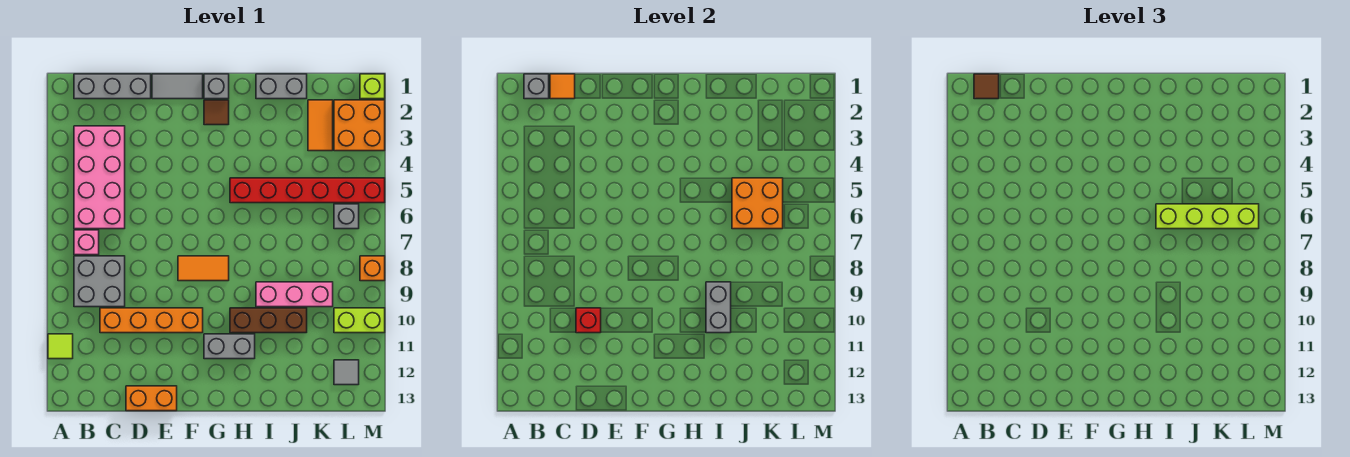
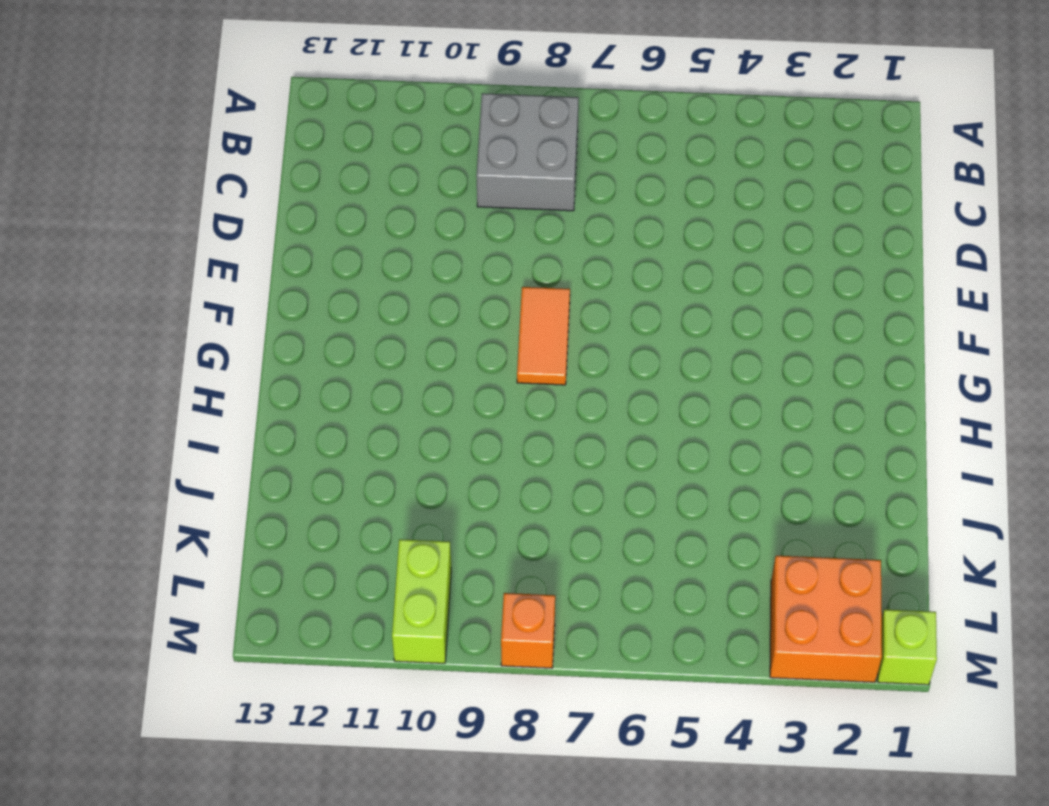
none -> lime 1x1 tile [48,334,73,359]
none -> grey 1x3 brick [74,74,151,99]
none -> pink 2x4 brick [74,126,125,229]
none -> pink 1x1 brick [74,230,99,255]

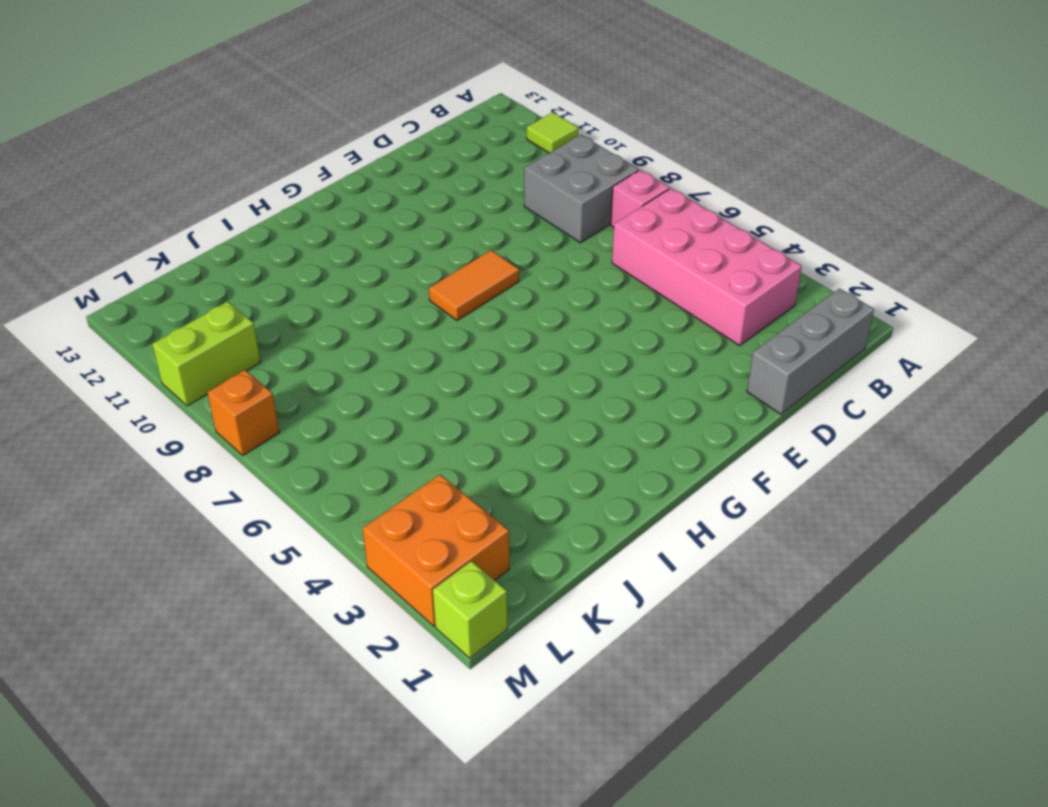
none -> orange 1x4 brick [100,308,203,333]
none -> orange 1x2 brick [126,386,177,411]
none -> grey 1x2 tile [152,74,203,99]
none -> grey 1x1 brick [204,74,229,99]

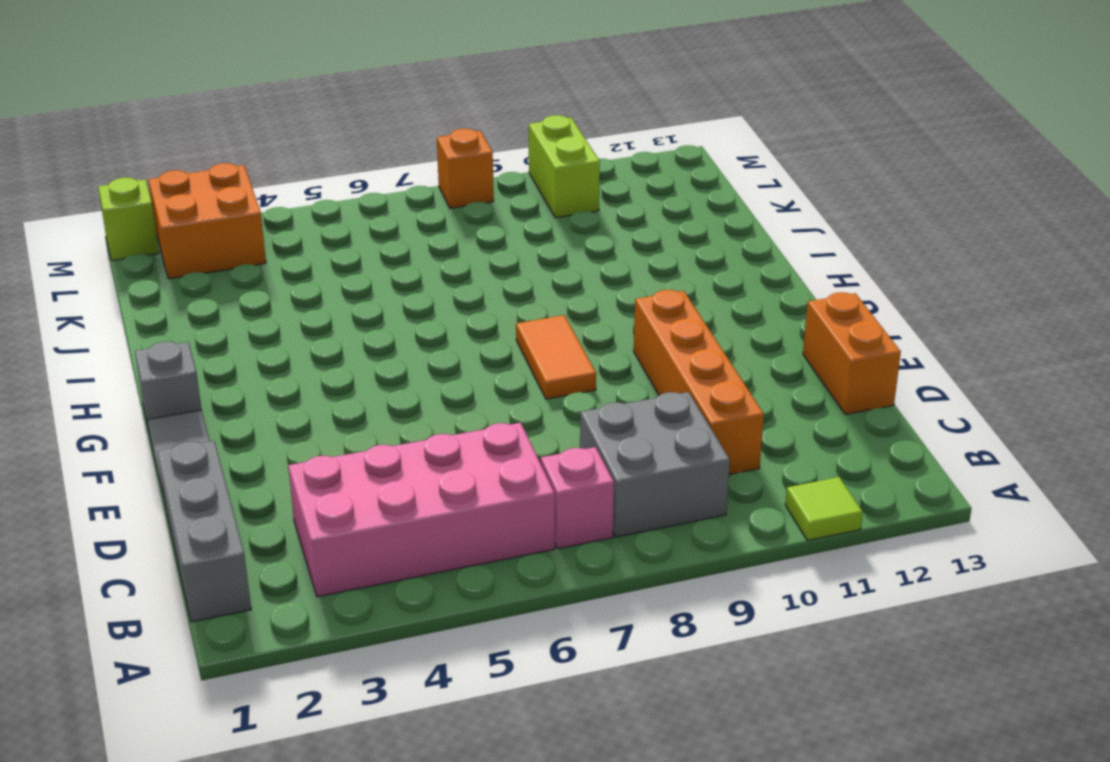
none -> brown 1x1 tile [204,100,229,125]
none -> grey 1x2 brick [204,334,255,359]
none -> red 1x6 brick [230,178,385,203]
none -> brown 1x3 brick [230,308,307,333]

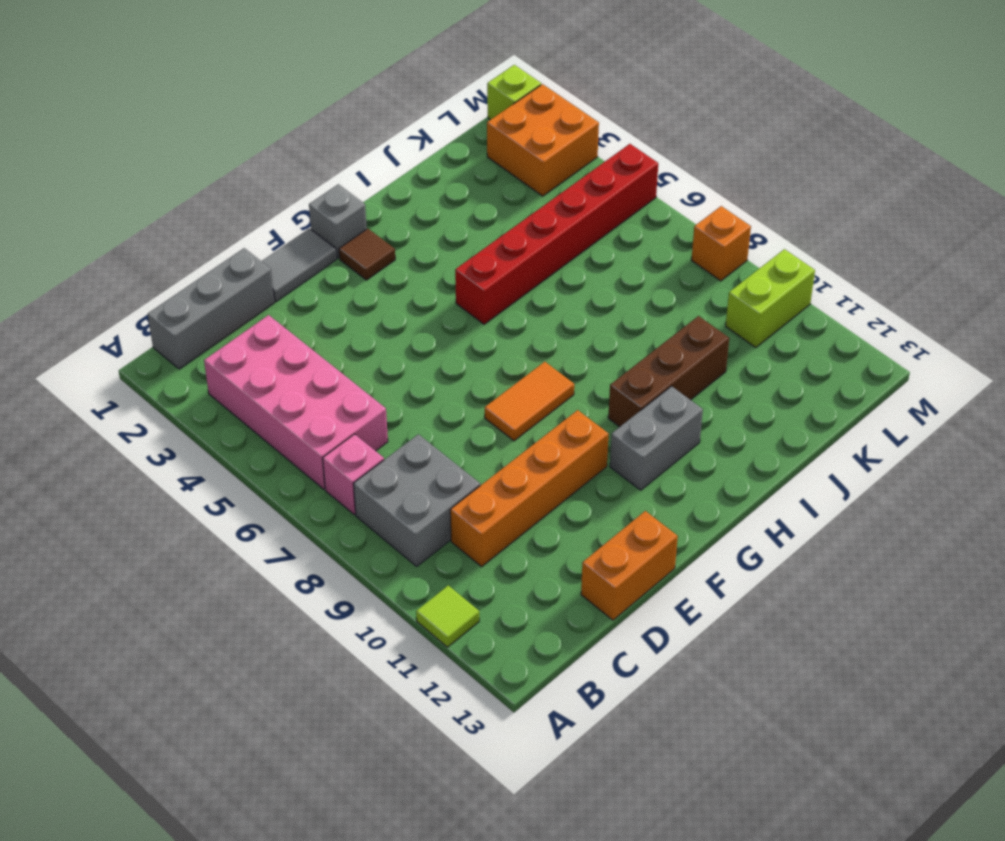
none -> grey 1x2 brick [256,74,307,99]
none -> pink 1x3 brick [256,282,333,307]
none -> orange 1x2 tile [308,100,333,151]
none -> grey 1x1 brick [334,204,359,229]

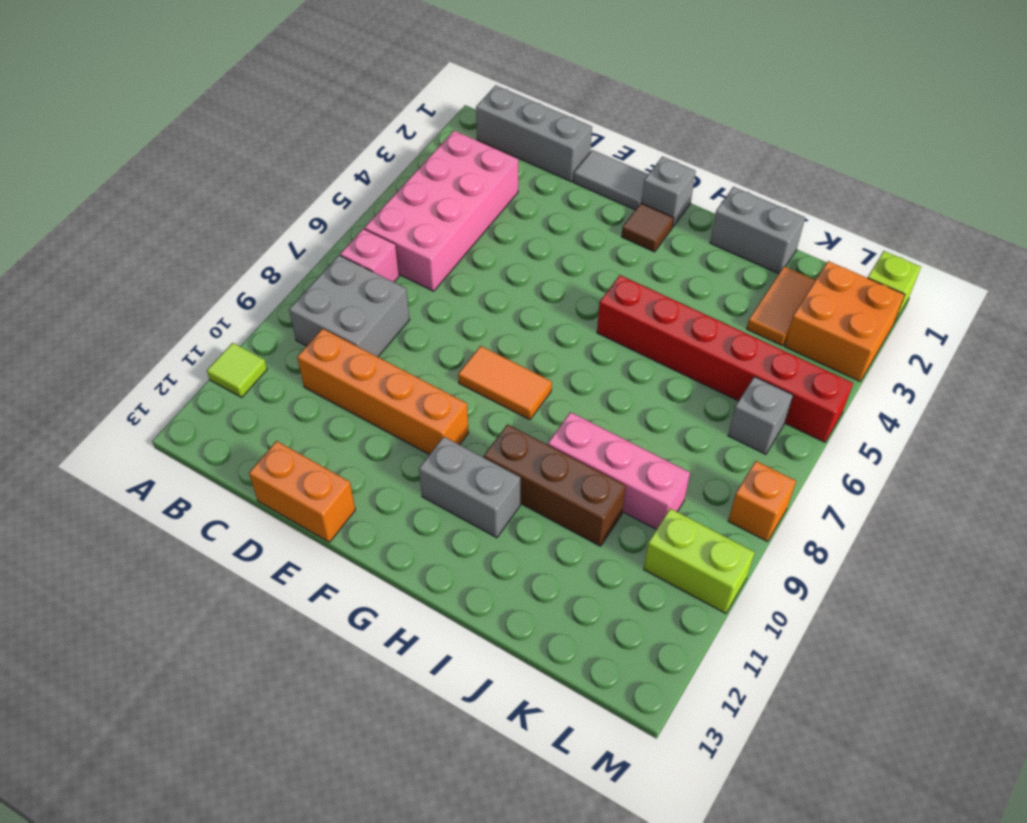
none -> grey 1x1 tile [334,360,359,385]
none -> grey 1x1 brick [524,74,549,99]
none -> orange 1x1 tile [550,74,575,99]
none -> red 1x1 brick [576,308,601,333]

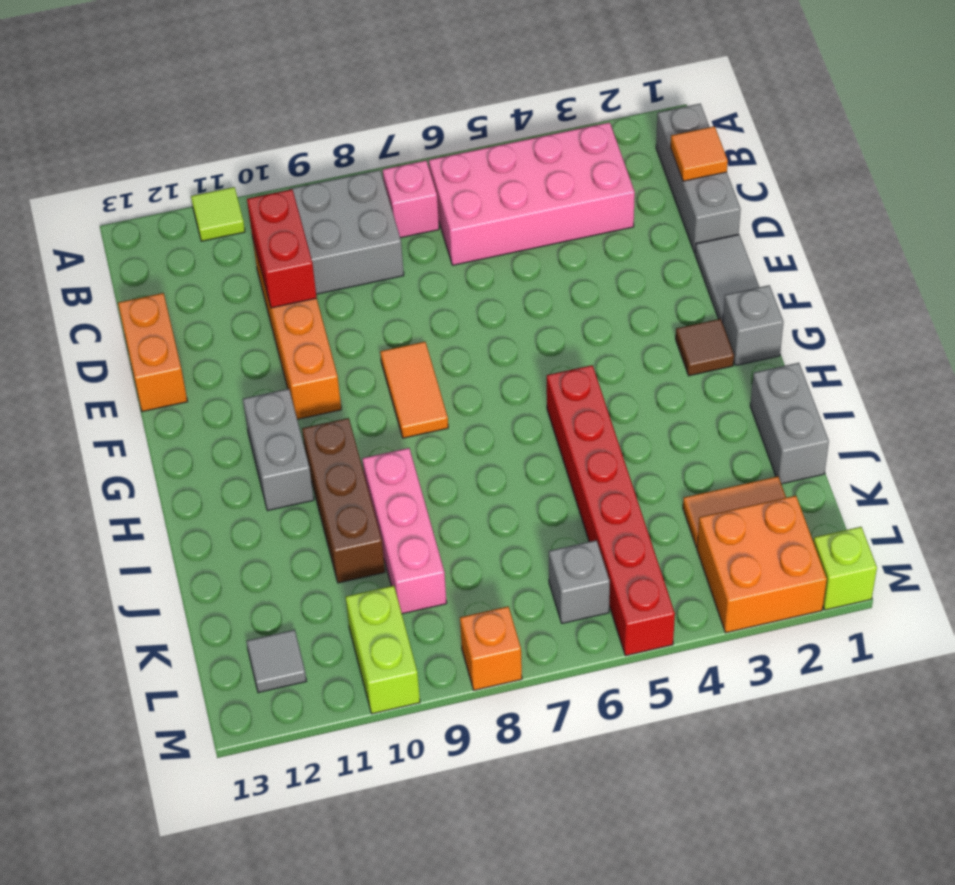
red 1x2 brick [247,190,317,308] -> red 1x1 brick [576,308,601,333]
none -> grey 1x1 brick [524,74,549,99]
none -> grey 1x2 brick [706,282,731,333]
none -> orange 2x2 brick [732,178,783,229]
none -> brown 1x1 tile [974,74,999,99]

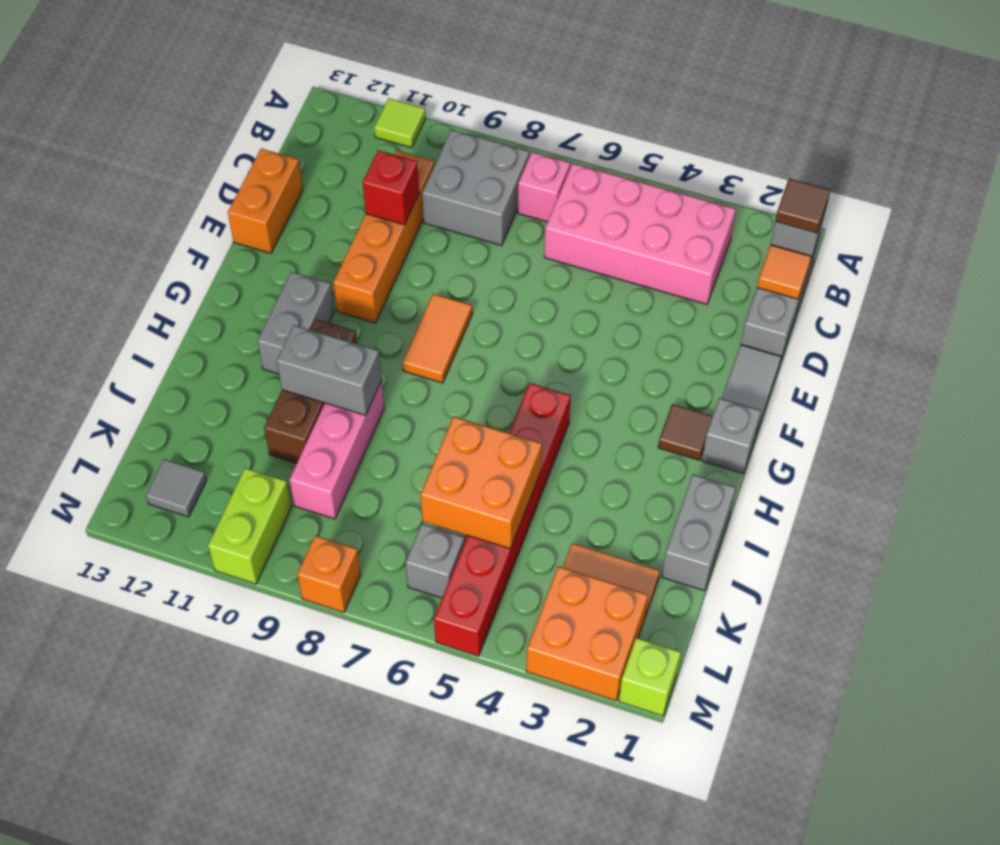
none -> lime 1x4 brick [1156,204,1259,229]

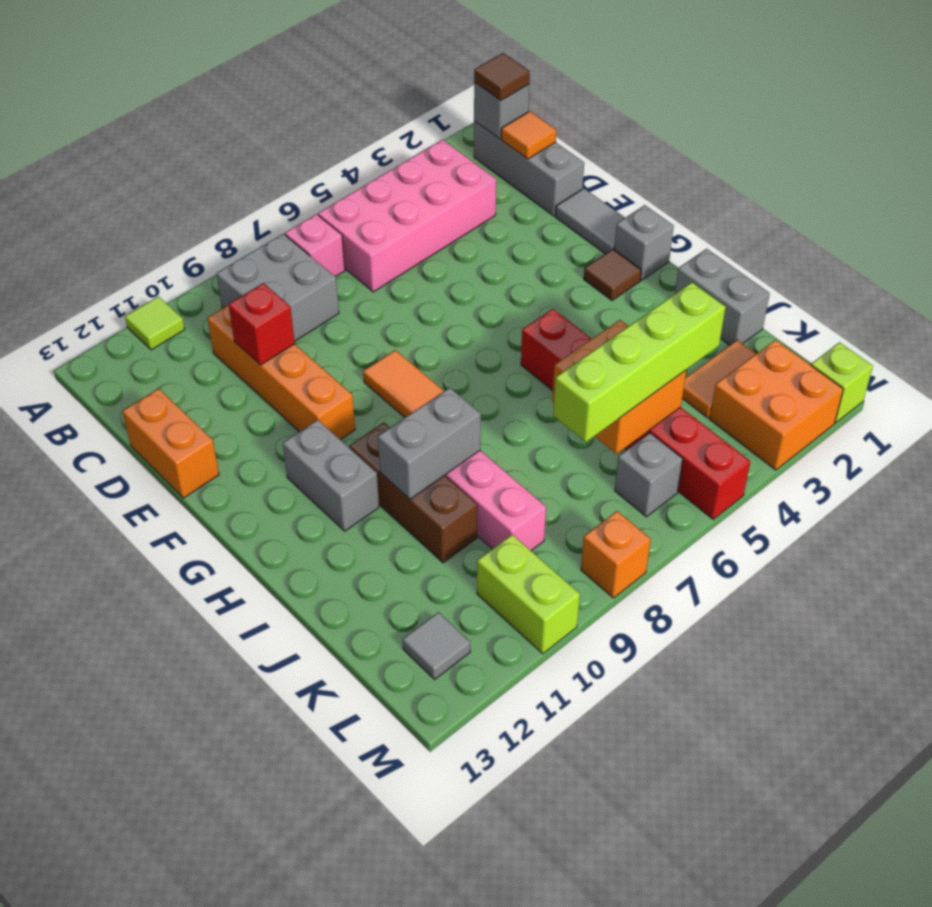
lime 1x4 brick [553,282,726,442] -> lime 1x4 brick turned to [1156,204,1259,229]

